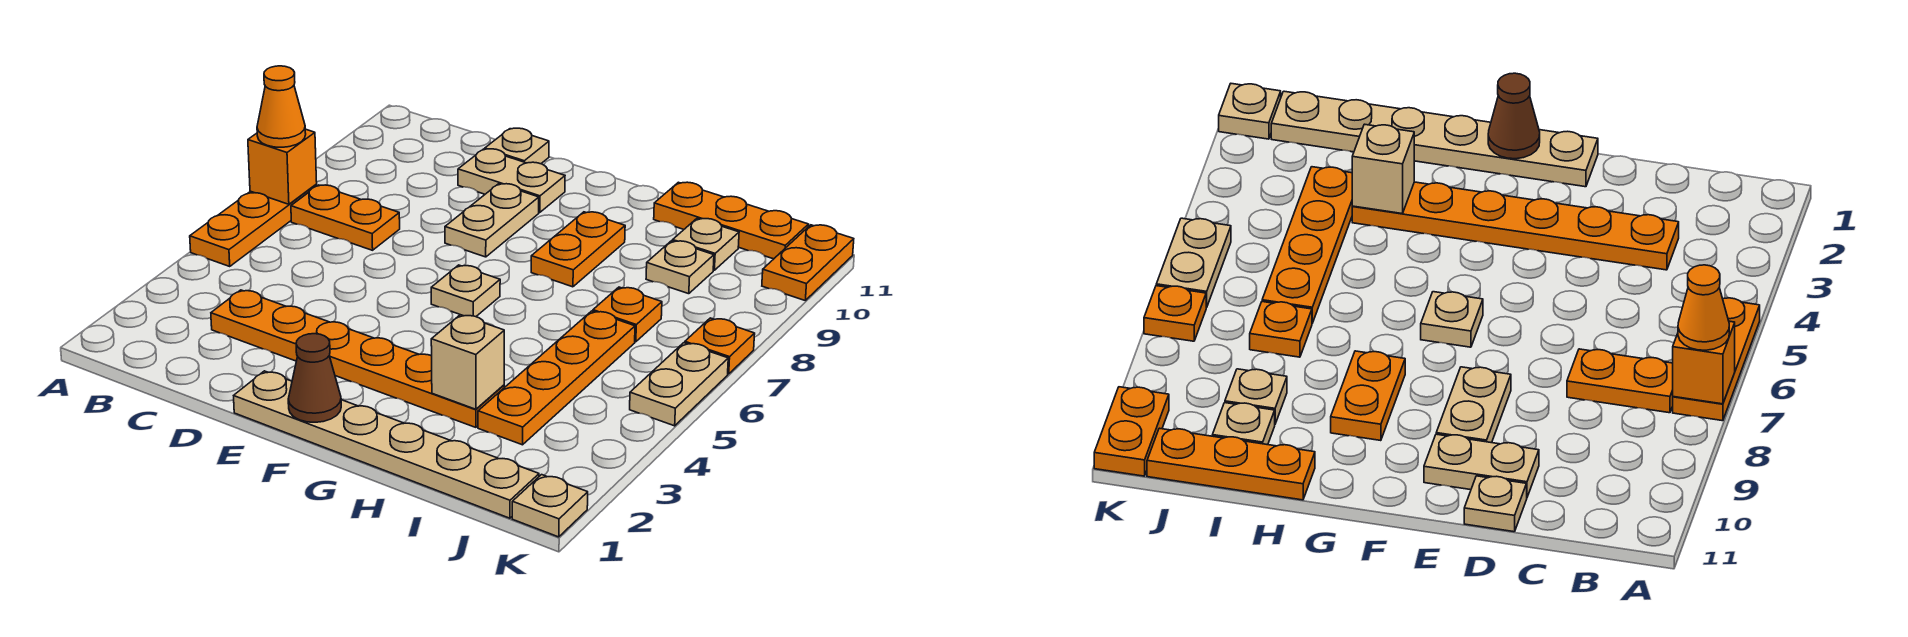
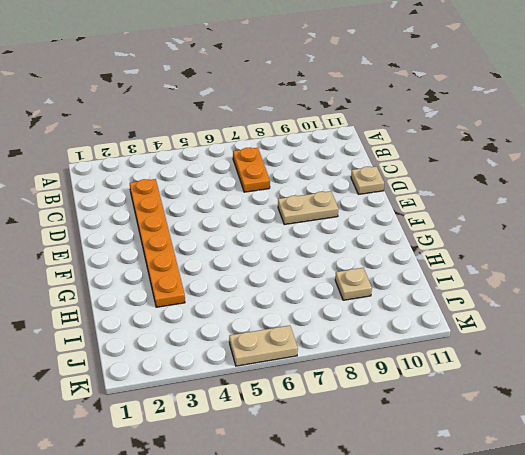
none -> orange 1x3 plate [190,185,317,266]
none -> tan 1x2 plate [458,149,565,212]
none -> tan 1x6 plate [234,371,539,518]

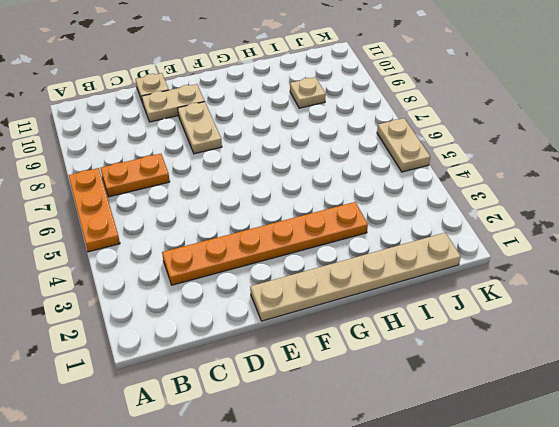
none -> tan 1x1 plate [431,265,500,317]
none -> orange 1x2 plate [531,212,625,287]
none -> orange 1x3 plate [654,182,809,259]

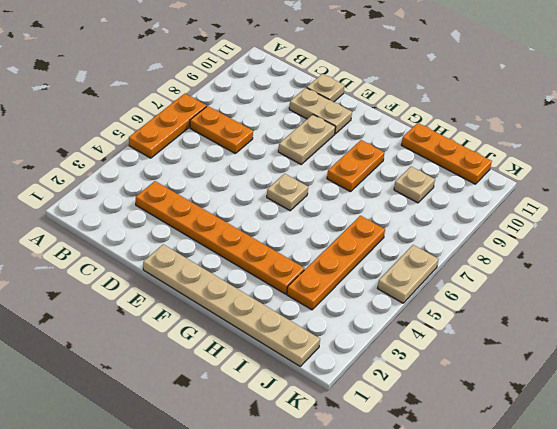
none -> orange 1x1 plate [593,287,662,342]
none -> tan 1x1 plate [673,218,739,270]
none -> tan 1x1 plate [512,475,588,537]

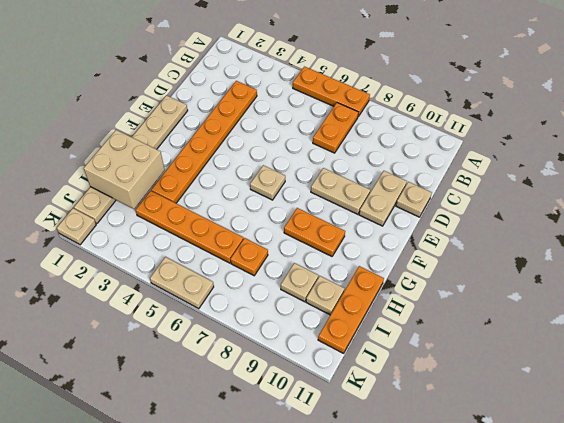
tan 2x2 brick [84,130,165,209] -> none
none -> orange 1x1 plate [685,318,755,374]
none -> orange 1x2 plate [762,225,854,300]
none -> orange 1x1 brick [248,129,317,204]

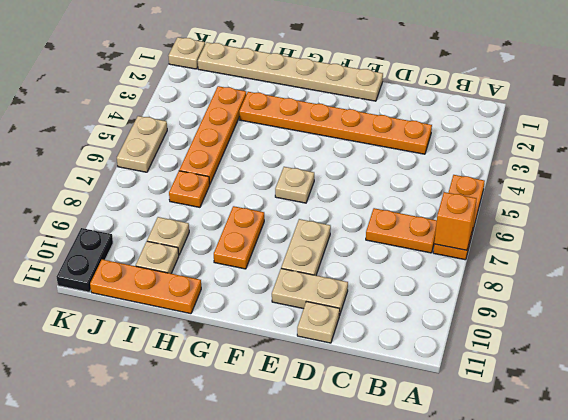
black 1x2 plate [57,228,113,292] -> orange 1x2 plate [762,225,854,300]
none -> orange 1x1 plate [685,318,755,374]
none -> brown 1x1 cone [288,334,341,422]
none -> tan 1x1 brick [431,315,504,409]

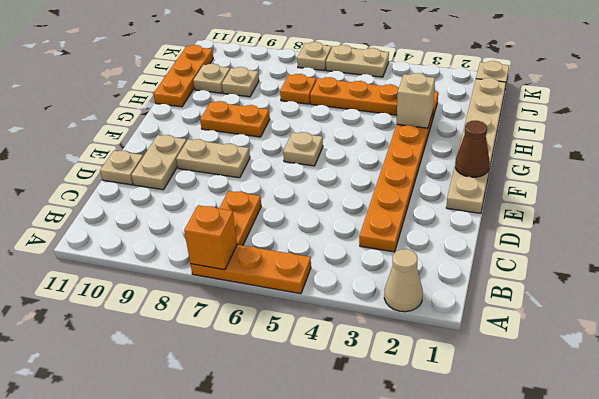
tan 1x1 cone [384,249,423,312] -> none
tan 1x1 plate [297,42,332,71] -> orange 1x1 plate [685,318,755,374]
none -> orange 1x2 plate [762,225,854,300]
none -> orange 1x1 cone [257,66,306,147]

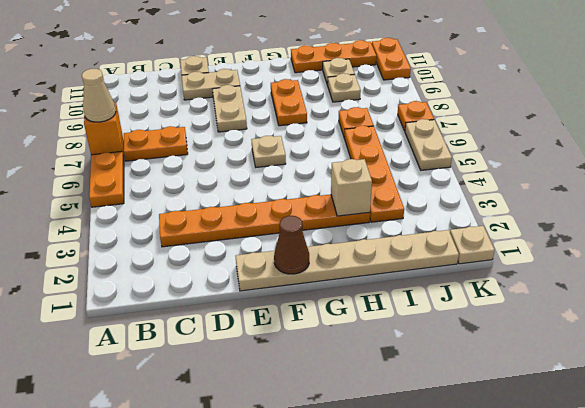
tan 1x1 cone [82,69,116,122] -> orange 1x1 cone [257,66,306,147]

